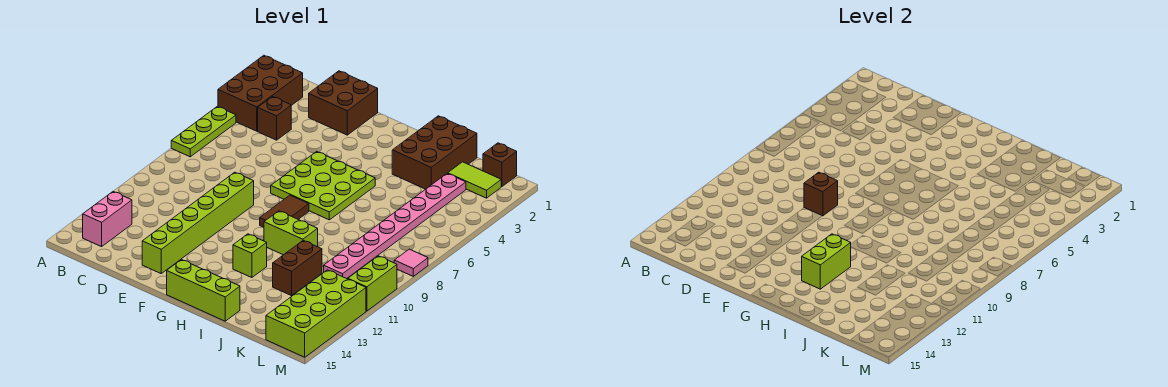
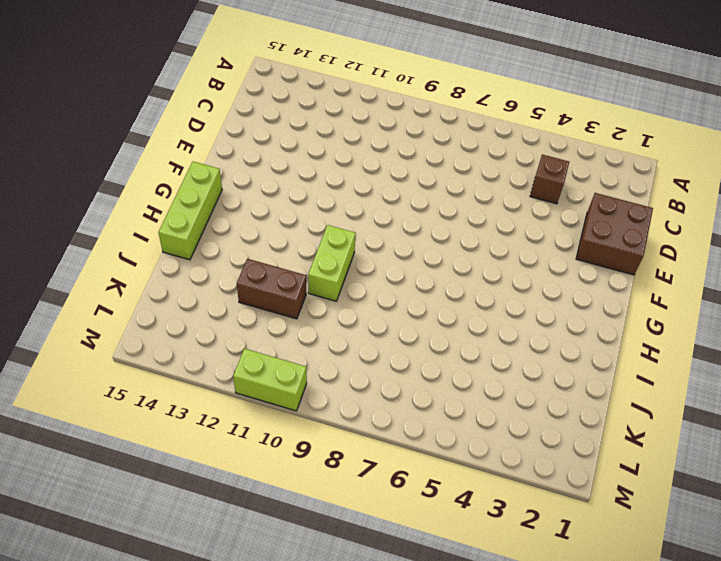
none -> brown 2x3 brick [218,55,303,131]
none -> lime 1x3 plate [171,106,236,157]
none -> pink 1x2 brick [83,192,132,247]

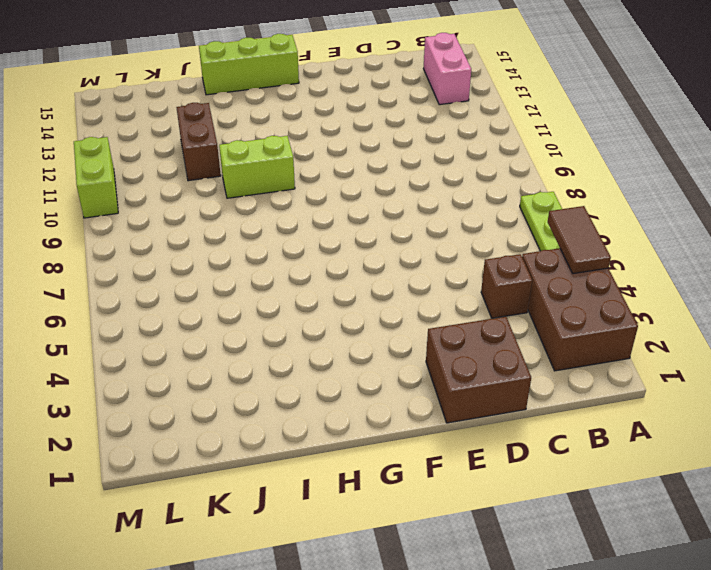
brown 1x2 tile [548,206,611,274] -> brown 1x2 tile moved to [260,195,309,227]
none -> lime 1x6 brick [142,172,254,273]
none -> lime 3x3 plate [271,152,375,220]
none -> lime 1x1 brick [233,234,267,278]

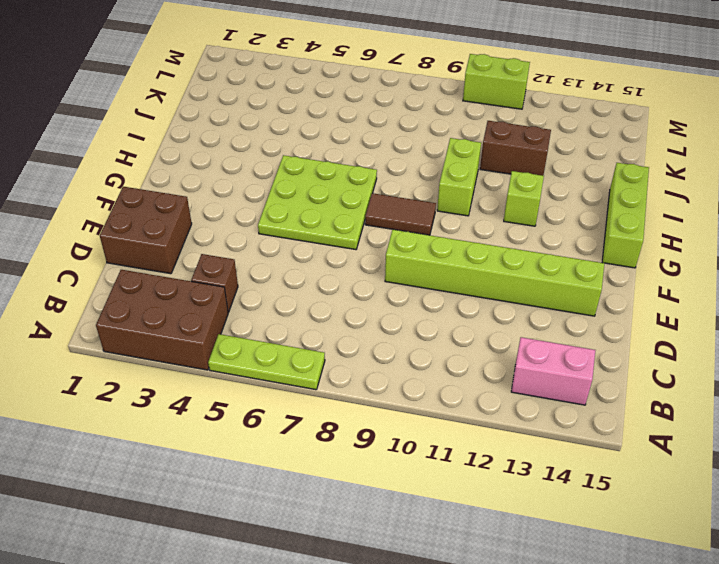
none -> brown 2x3 brick [392,116,477,189]
none -> lime 1x2 tile [448,162,501,198]
none -> pink 1x8 plate [324,173,466,279]

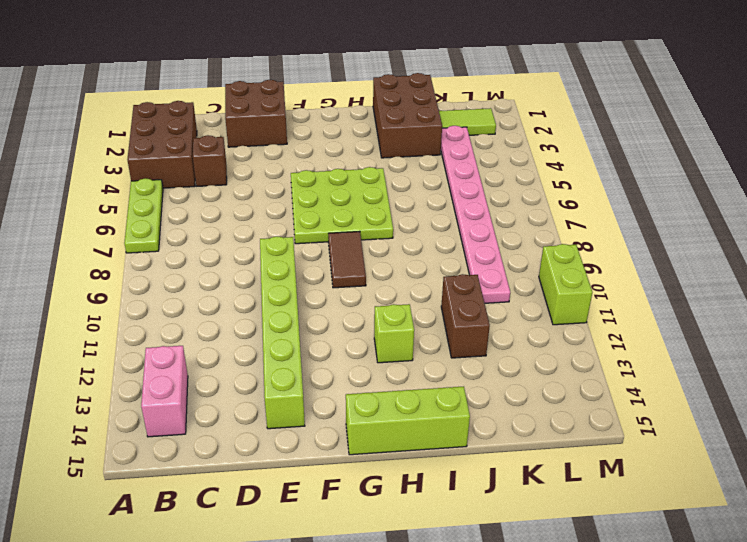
none -> lime 1x2 brick [264,211,318,255]
none -> brown 1x1 brick [483,143,517,187]
none -> lime 2x4 brick [266,270,366,357]

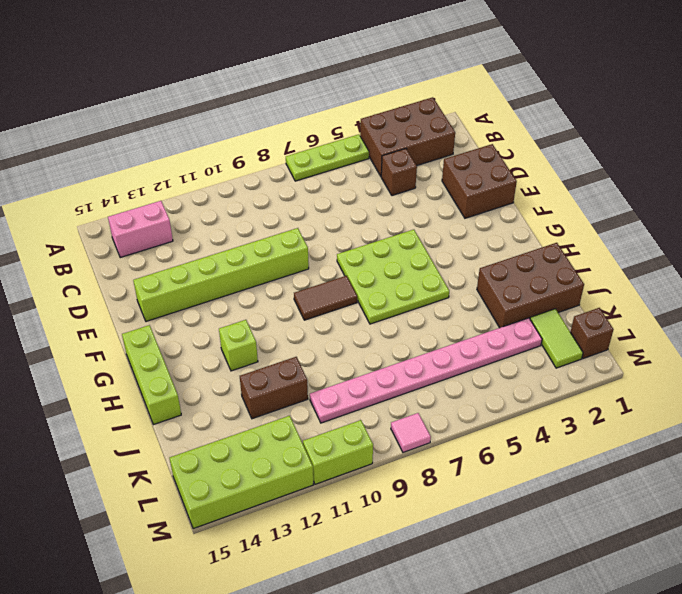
none -> lime 1x2 brick [264,211,318,255]
none -> brown 1x1 brick [804,172,838,216]
none -> lime 1x2 brick [802,234,851,289]

